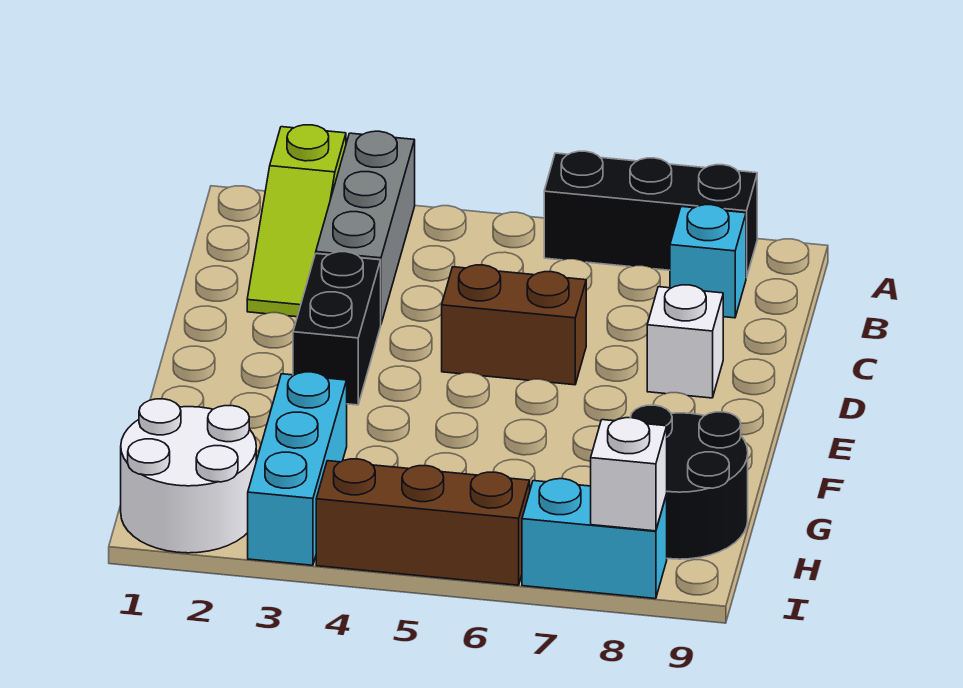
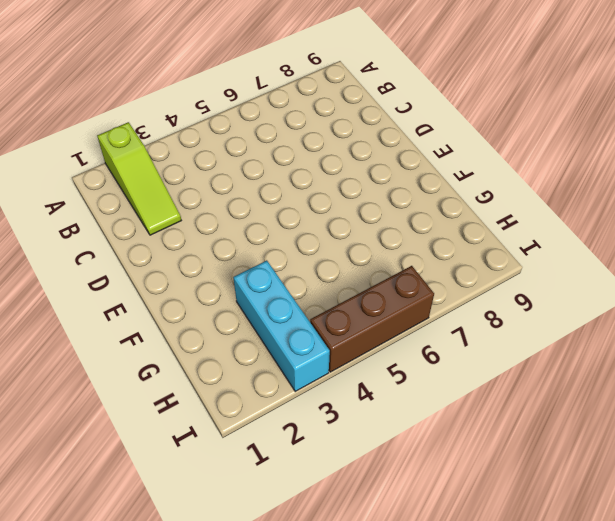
none -> grey 1x3 brick [316,131,415,323]
none -> black 1x3 brick [544,151,757,277]
none -> cyan 1x1 brick [670,205,746,318]

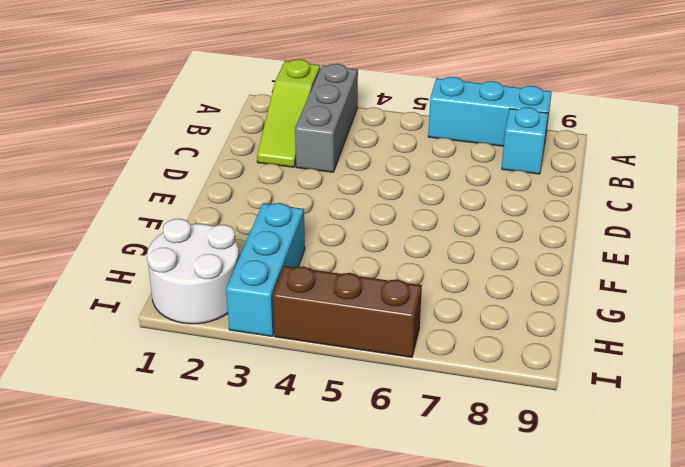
cyan 1x3 brick [428,77,552,146] -> black 1x3 brick [544,151,757,277]
none -> black 1x2 brick [293,252,381,405]
none -> brown 1x2 brick [442,265,586,385]
none -> white 1x1 brick [647,285,723,398]

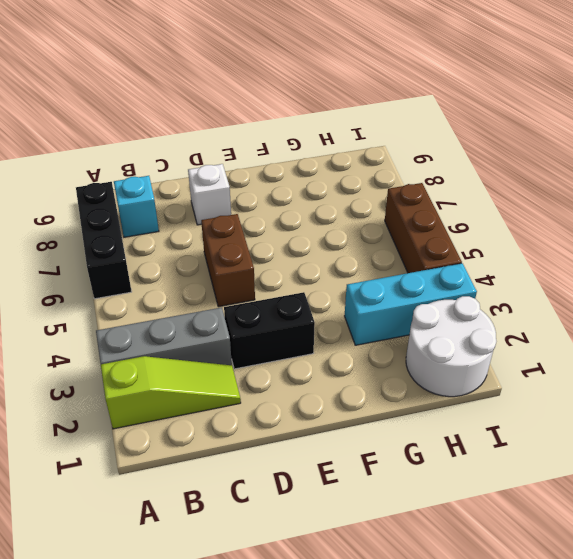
none -> black 2x2 round brick [631,405,748,559]
none -> cyan 1x2 brick [522,479,667,599]
none -> white 1x1 brick [591,417,667,531]

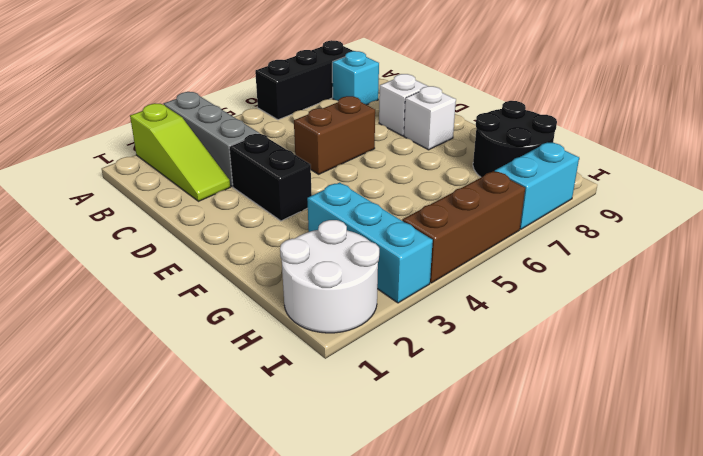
white 1x1 brick [404,86,456,150] -> white 1x1 brick moved to [591,417,667,531]

